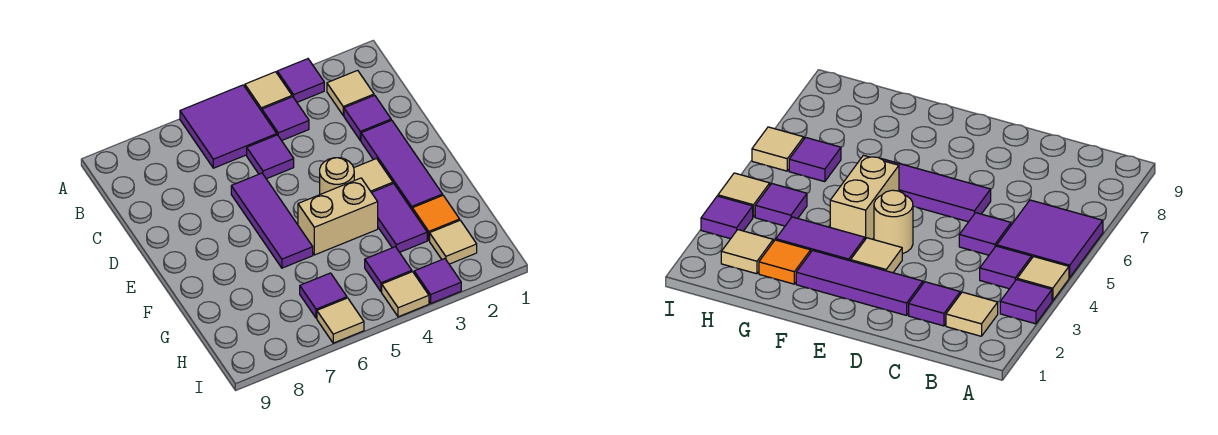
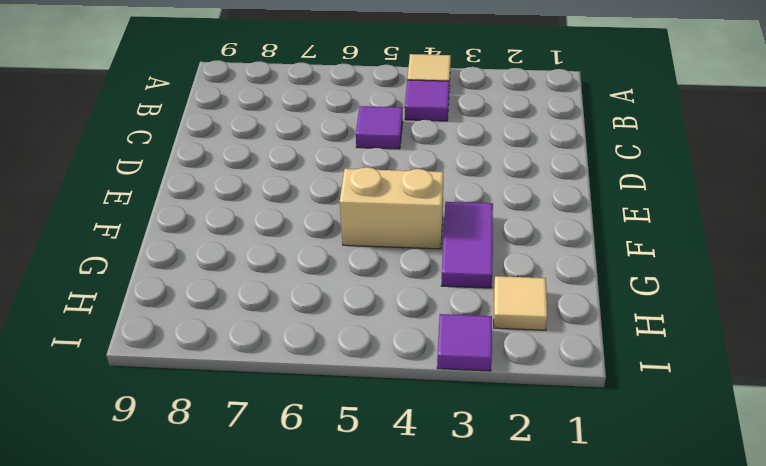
none -> purple 1x1 tile [277,59,324,102]
none -> purple 2x2 tile [180,85,277,168]
none -> tan 1x1 tile [327,70,374,115]

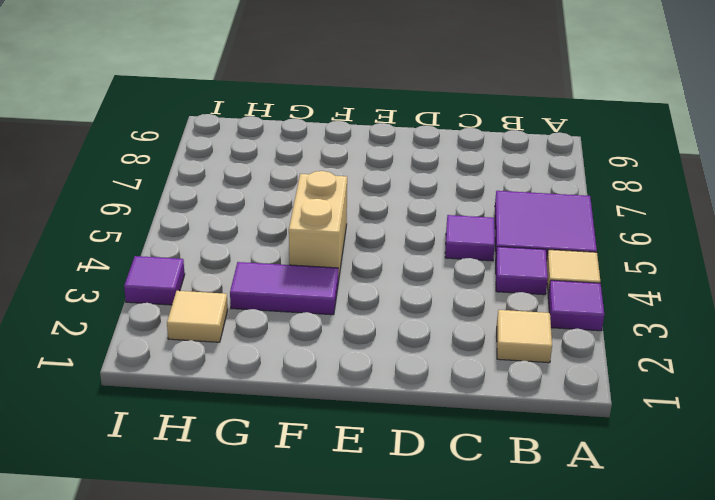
none -> purple 1x1 tile [344,95,391,140]
none -> purple 1x3 tile [361,120,443,209]
none -> purple 1x3 tile [231,173,313,268]

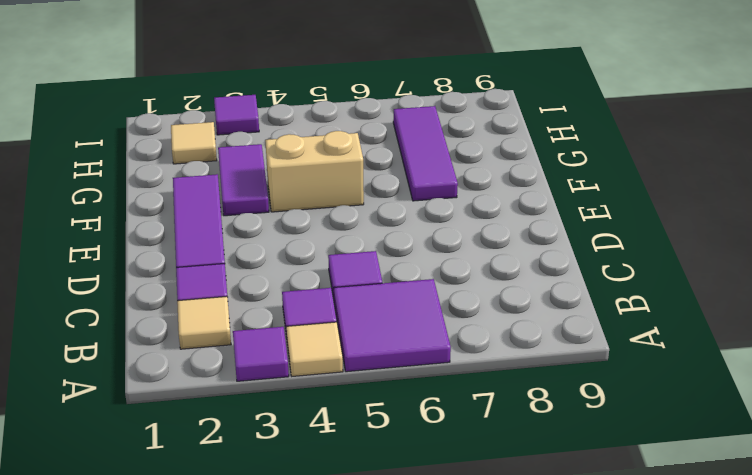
purple 1x3 tile [393,106,458,201] -> purple 1x3 tile moved to [231,173,313,268]
none -> tan 1x1 tile [354,159,393,192]
none -> tan 1x1 round brick [320,158,354,194]
none -> orange 1x1 tile [412,196,460,240]

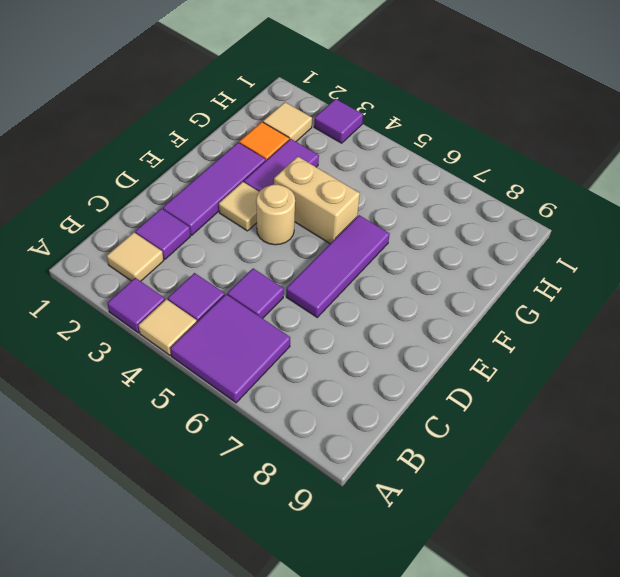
none -> purple 1x1 tile [365,247,412,292]
none -> purple 1x1 tile [300,273,347,318]
none -> tan 1x1 tile [382,272,429,317]

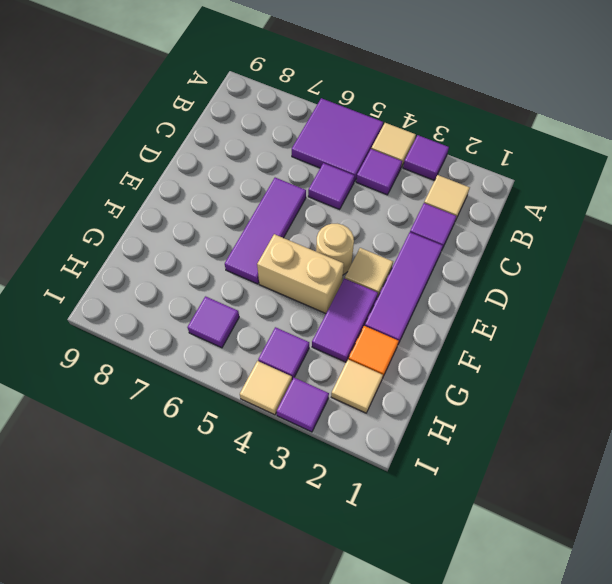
none -> tan 1x1 tile [317,298,364,343]

